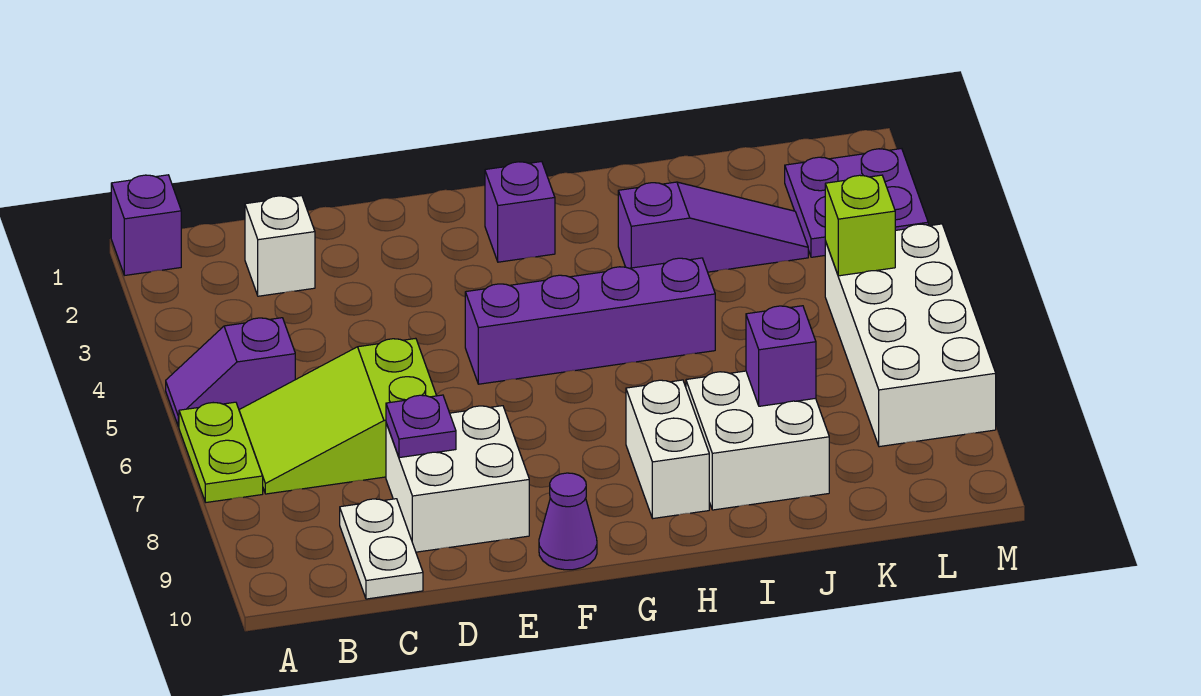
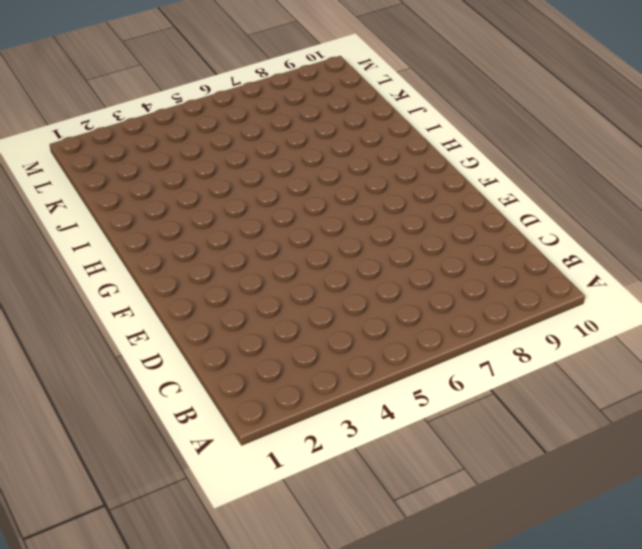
none -> purple 1x1 brick [111,175,181,275]
none -> purple 1x2 slope [166,318,295,427]
none -> lime 1x2 plate [179,402,263,502]

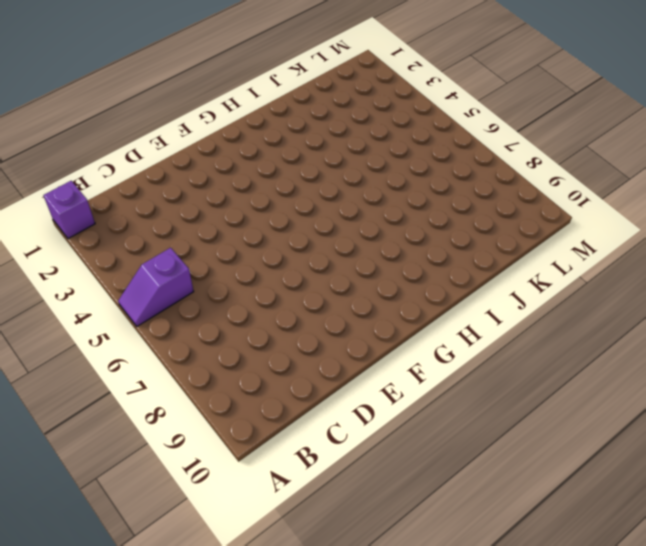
none -> lime 1x2 plate [179,402,263,502]
none -> lime 2x3 slope [239,338,437,494]
none -> white 1x1 brick [245,196,315,296]

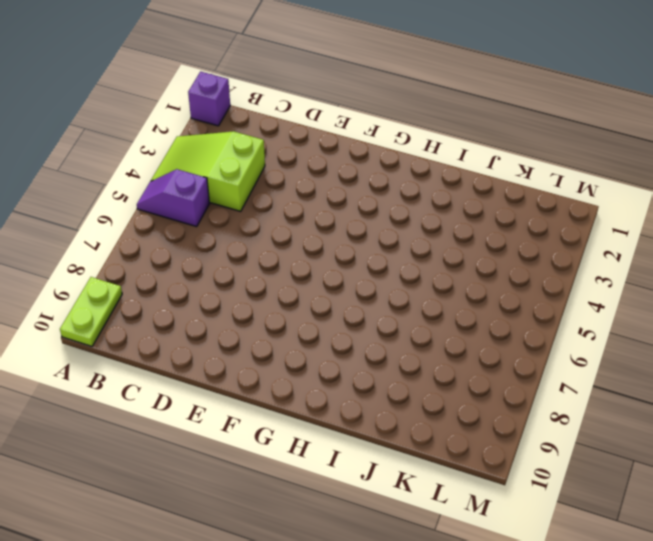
lime 2x3 slope [151,131,265,211] -> lime 2x3 slope moved to [239,338,437,494]
lime 1x2 plate [60,277,122,346] -> lime 1x2 plate moved to [179,402,263,502]
none -> white 1x1 brick [245,196,315,296]
none -> white 1x2 plate [340,499,423,599]
none -> white 2x2 brick [386,406,529,552]

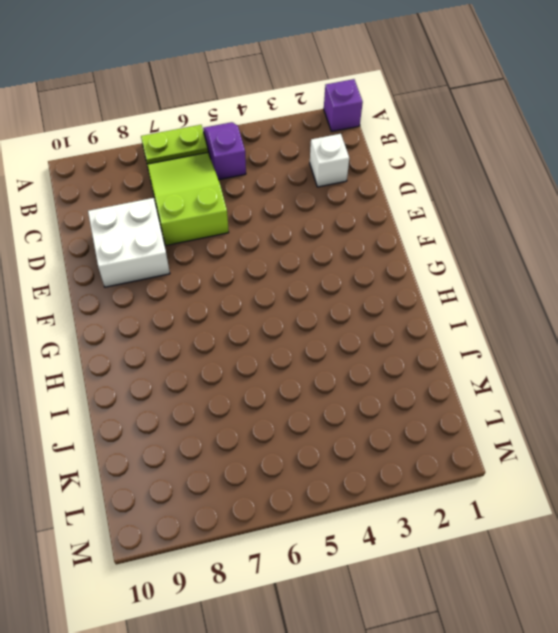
none -> white 1x2 plate [340,499,423,599]
none -> purple 1x4 brick [465,258,715,384]
none -> purple 1x1 cone [539,473,597,570]

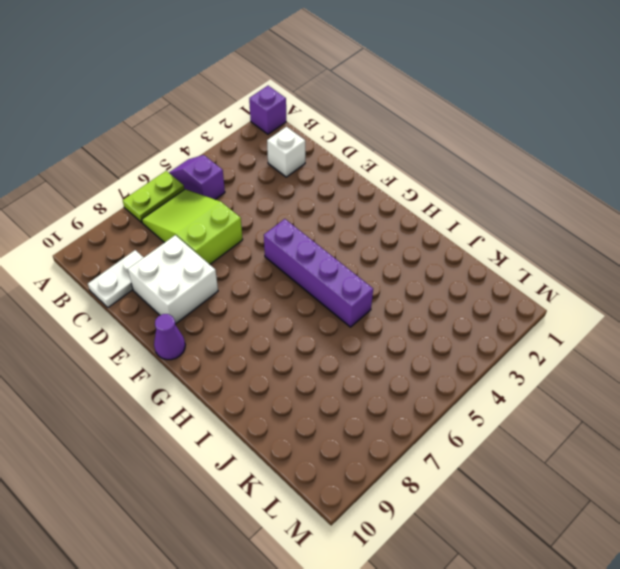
none -> purple 1x1 brick [485,162,555,262]
none -> white 1x2 brick [626,380,709,518]
none -> purple 1x3 slope [618,182,808,272]

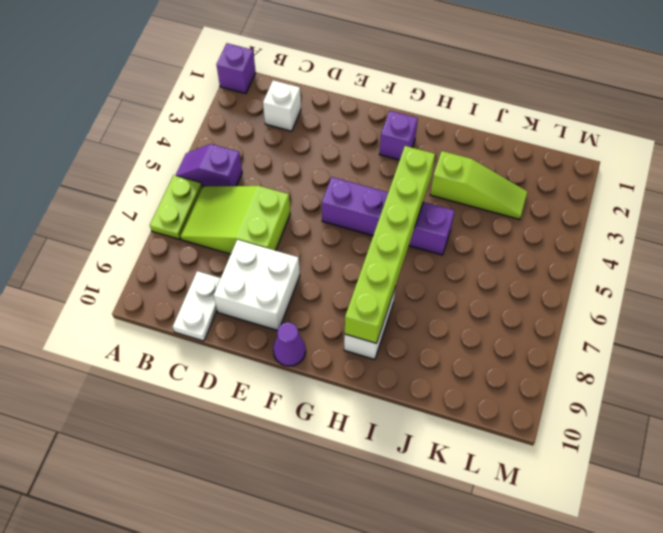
lime 1x6 brick [345,146,435,343] -> none
lime 1x3 slope [430,151,528,219] -> purple 1x3 slope [618,182,808,272]
none -> white 2x2 brick [686,371,829,510]
none -> purple 2x2 plate [785,149,928,257]
none -> white 2x4 brick [825,224,996,447]

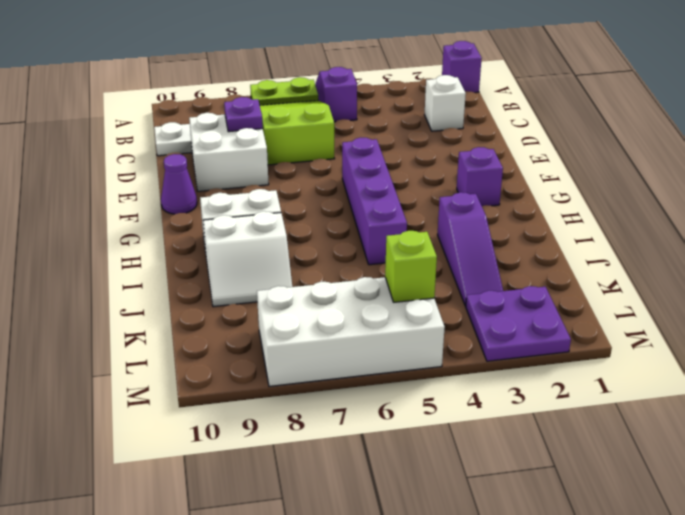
white 2x2 slope [203,211,292,307] -> white 2x2 brick [686,371,829,510]
none -> purple 1x1 brick [746,306,816,406]

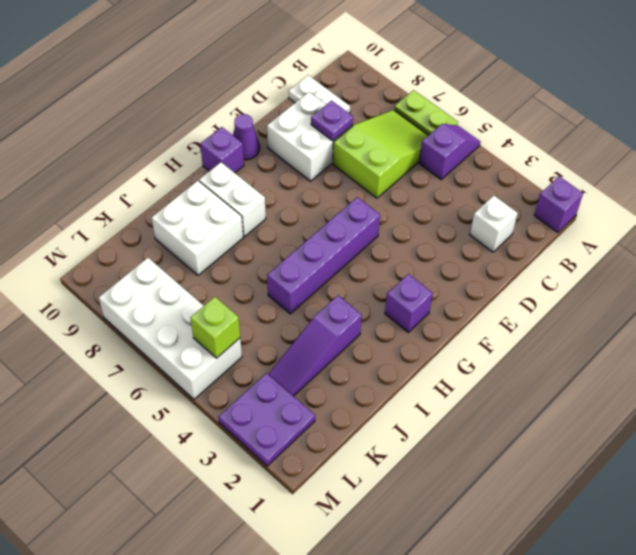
purple 1x1 brick [200,127,244,173] -> purple 1x1 brick moved to [746,306,816,406]

